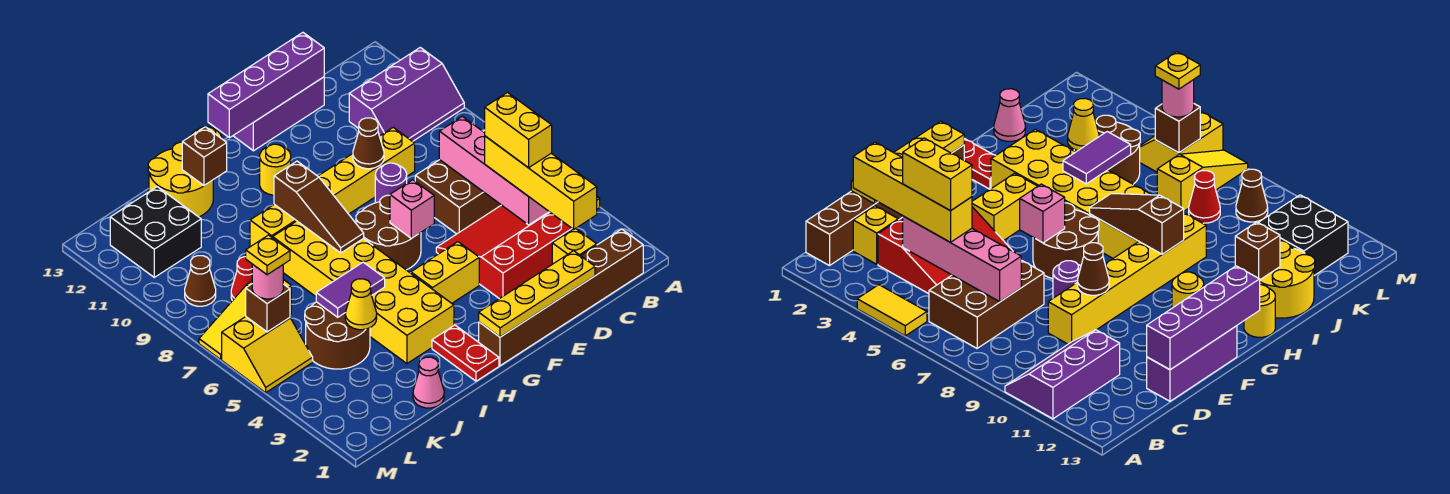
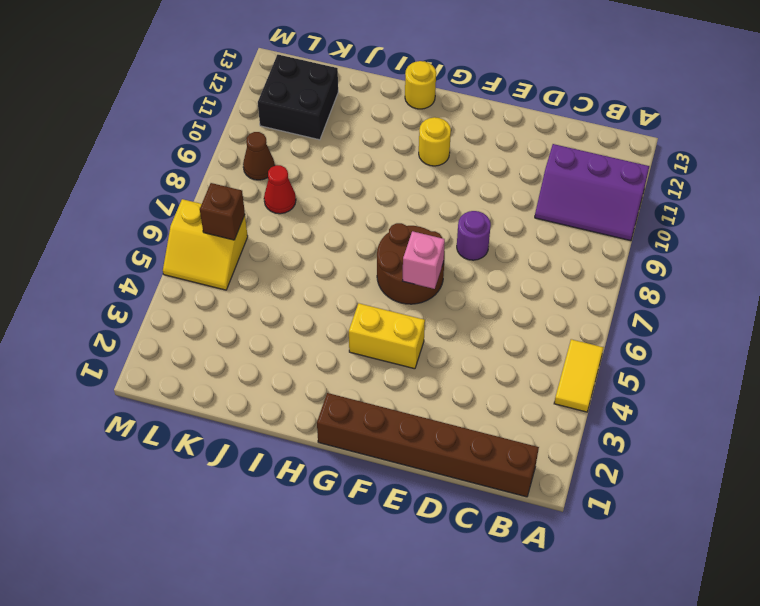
none -> brown 2x3 brick [415,131,501,234]
none -> yellow 1x1 brick [552,229,597,264]
none -> red 3x3 slope [436,205,573,299]
none -> yellow 1x6 brick [250,127,415,247]

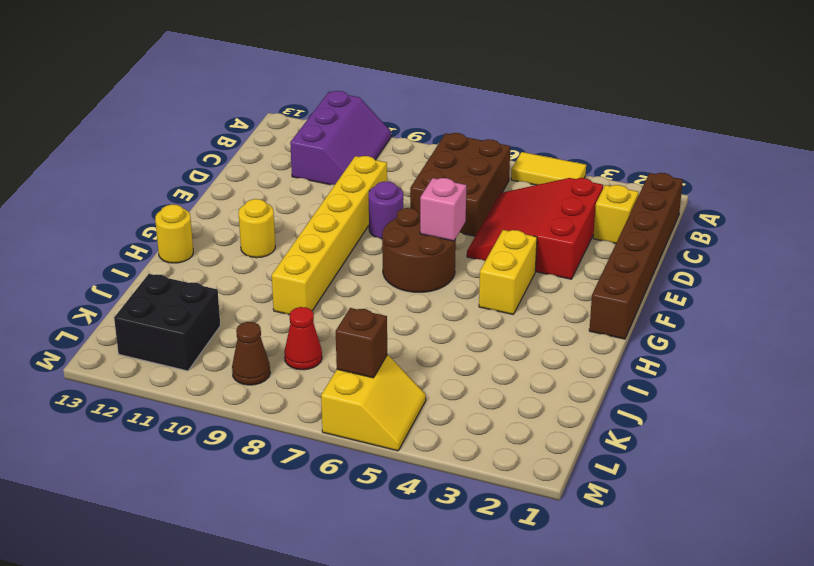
none -> purple 1x3 brick [233,77,324,151]
none -> red 1x2 plate [432,325,499,381]
none -> yellow 2x6 brick [273,221,454,364]
none -> yellow 2x2 round brick [148,142,213,217]

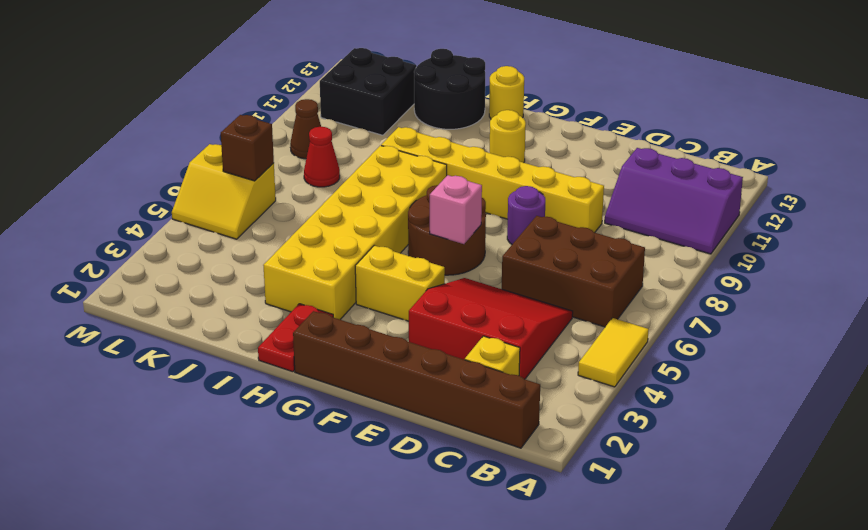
black 2x2 round brick [414,49,485,129] -> yellow 2x2 round brick [148,142,213,217]
none -> purple 1x3 brick [233,77,324,151]
none -> pink 1x1 cone [413,357,444,408]
none -> brown 2x2 round brick [305,302,370,369]
none -> yellow 1x3 slope [199,279,291,359]

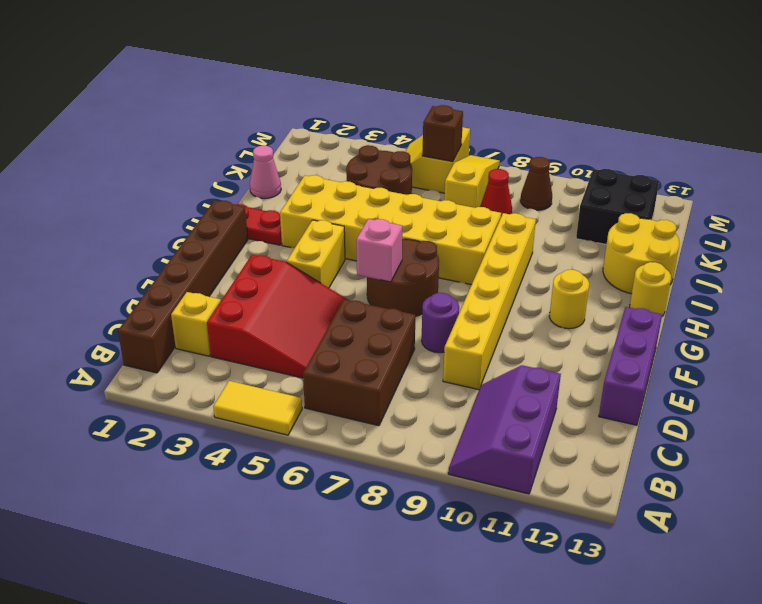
none -> pink 1x4 brick [439,116,549,225]
none -> yellow 1x4 plate [479,251,595,337]
none -> purple 1x4 brick [208,33,324,138]
none -> brown 1x1 cone [353,118,384,169]

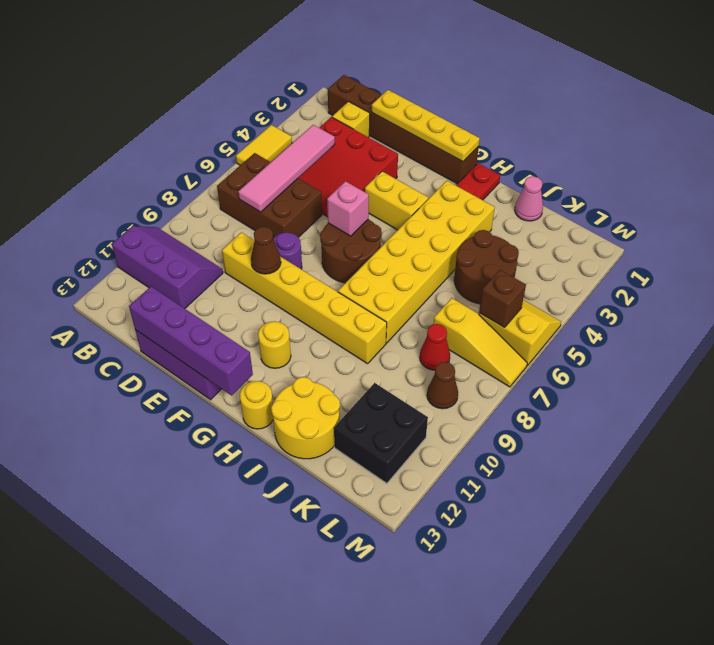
pink 1x4 tile [238,125,335,212] -> pink 1x4 brick [439,116,549,225]
none -> brown 1x3 slope [274,161,364,253]
none -> purple 1x2 tile [316,262,385,317]
none -> brown 1x1 brick [182,127,227,185]
none -> yellow 1x1 cone [345,279,377,330]

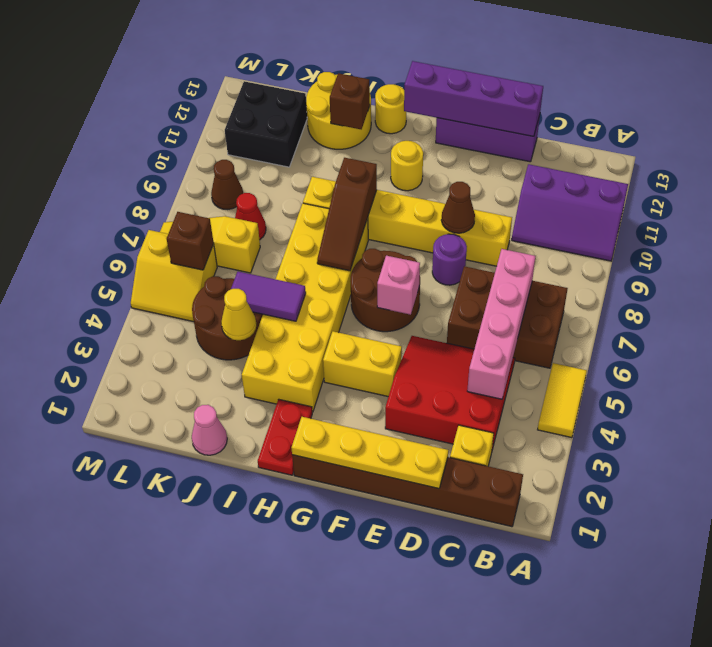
none -> yellow 1x4 brick [485,136,597,229]
none -> pink 1x1 round brick [252,264,283,299]
none -> yellow 1x2 brick [485,93,552,168]
none -> yellow 1x1 plate [246,235,290,275]

